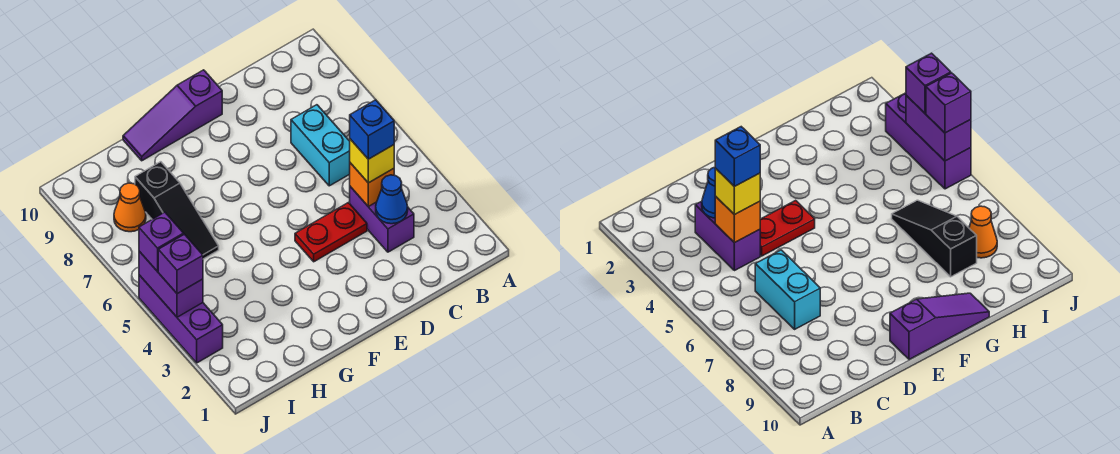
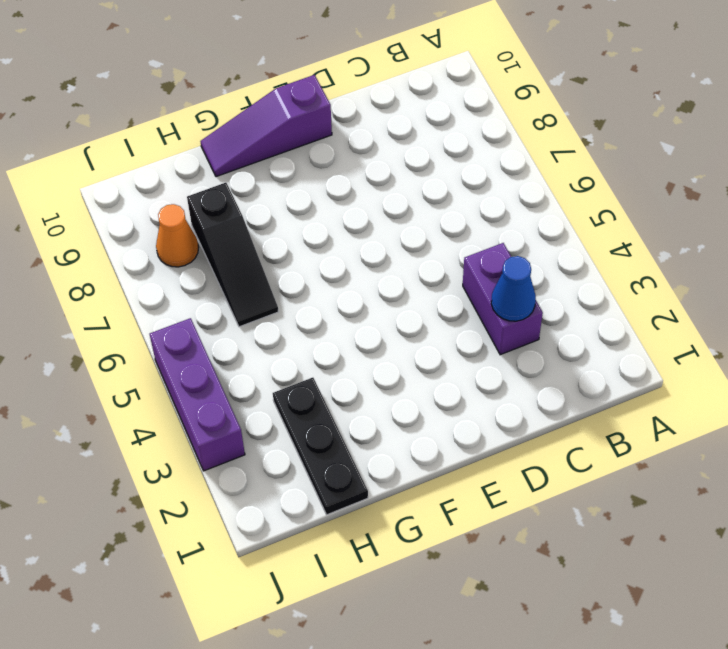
black 1x3 plate [273,378,368,515] -> none
none -> cyan 1x2 brick [291,105,350,186]
none -> red 1x2 plate [295,203,367,262]
none -> orange 1x1 brick [350,163,394,206]

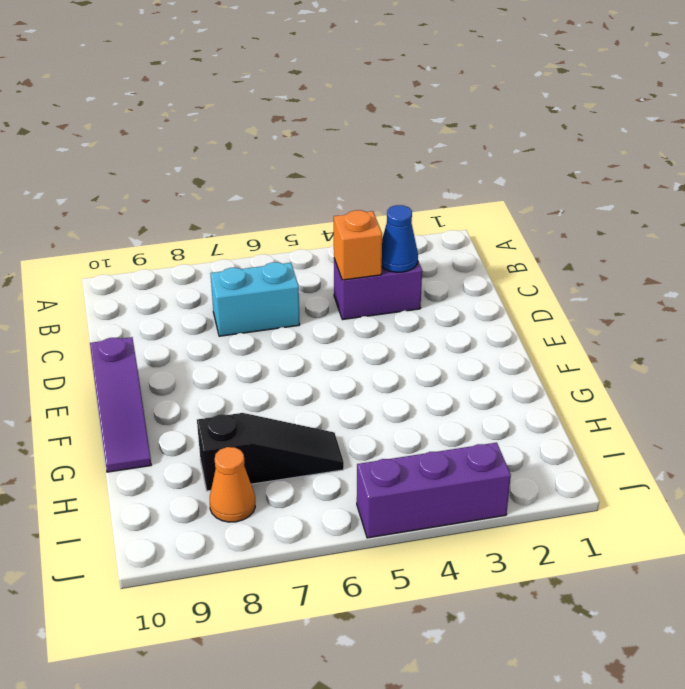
none -> red 1x2 plate [295,203,367,262]
none -> purple 1x2 brick [139,251,203,317]
none -> yellow 1x1 brick [350,139,394,183]

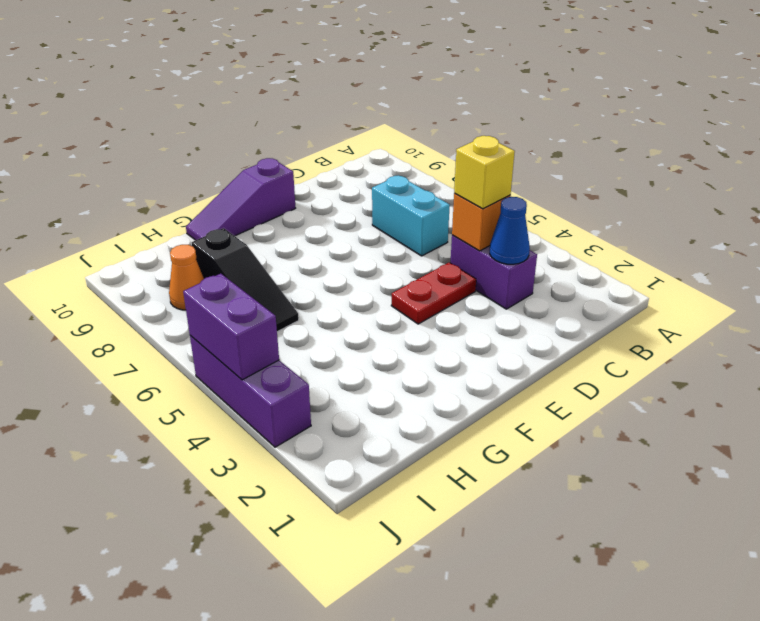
none -> purple 1x1 brick [158,234,203,294]
none -> purple 1x1 brick [139,212,184,272]
none -> blue 1x1 brick [350,100,394,159]

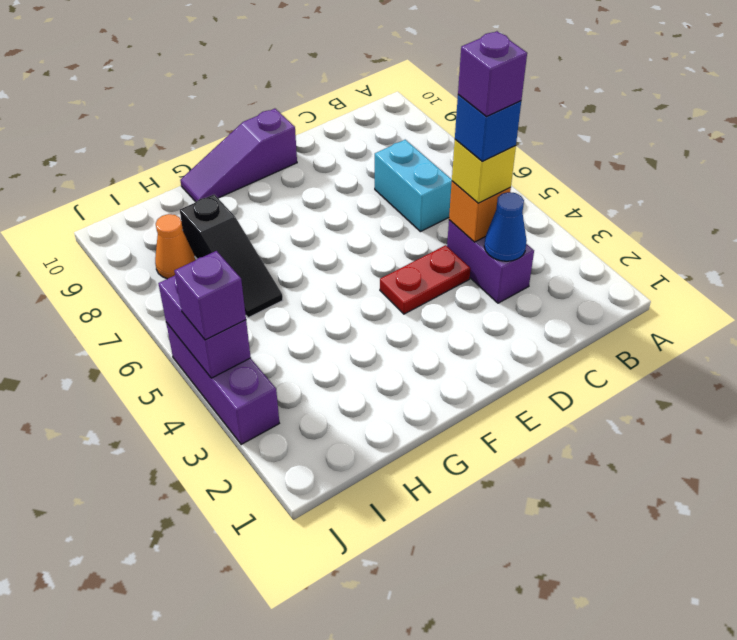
purple 1x1 brick [458,31,527,116] -> purple 1x1 brick moved to [139,212,184,272]

